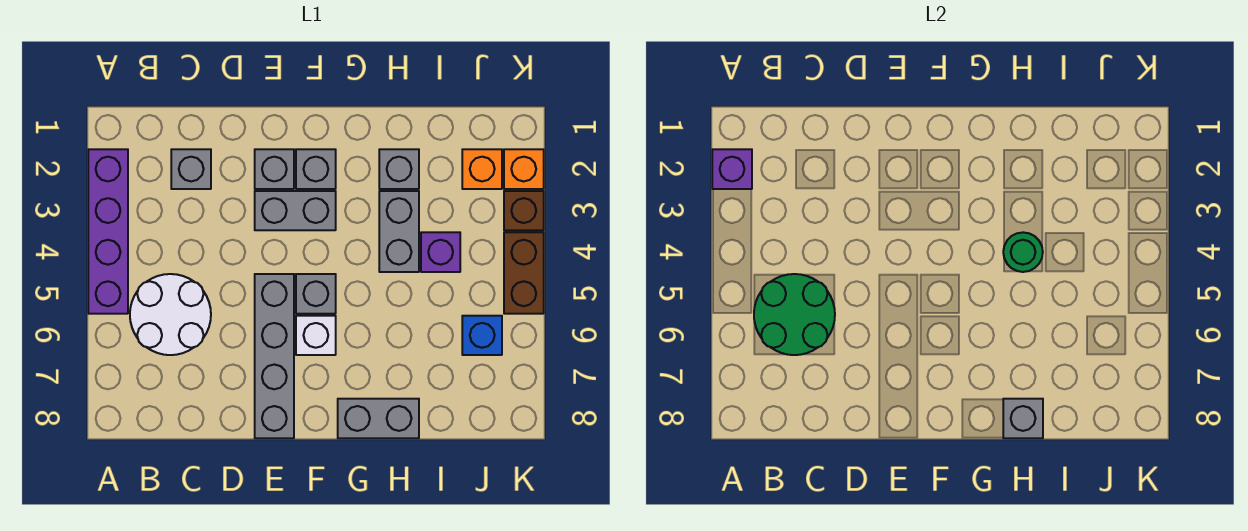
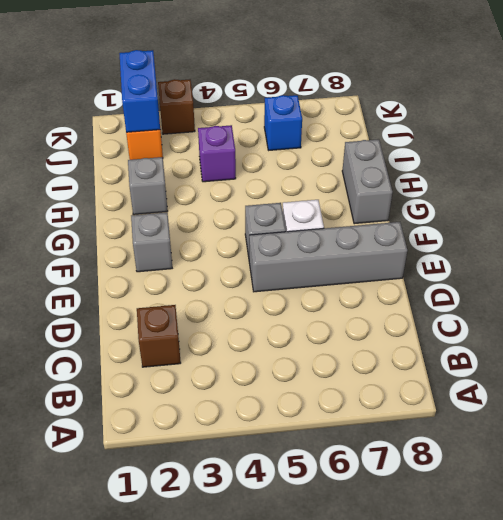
brown 1x1 brick [137,305,181,367] -> grey 1x1 brick [171,149,211,189]
blue 1x2 brick [119,50,160,132] -> none
none -> purple 1x4 brick [88,149,128,314]
none -> white 2x2 round brick [130,274,211,355]
none -> grey 1x1 brick [255,149,294,189]

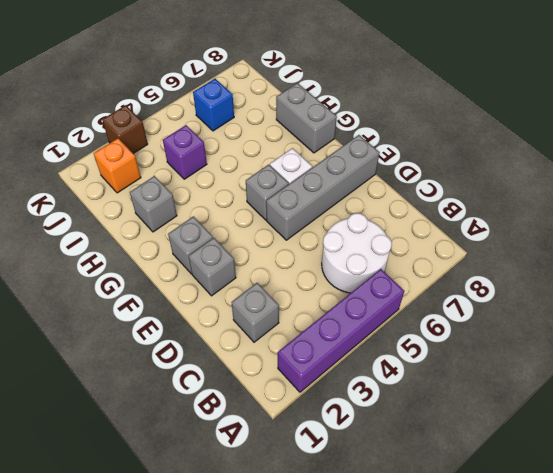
none -> grey 1x2 brick [255,191,336,230]
none -> grey 1x2 brick [379,191,419,272]
none -> orange 1x1 brick [504,149,544,189]

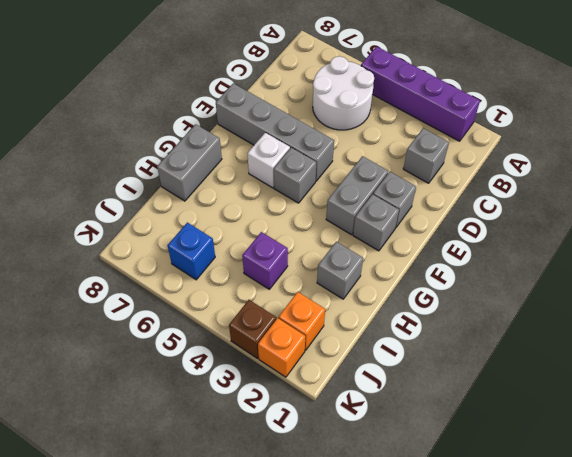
none -> grey 1x2 brick [379,191,419,272]
none -> brown 1x2 brick [504,232,544,314]
none -> purple 1x1 brick [712,149,752,189]

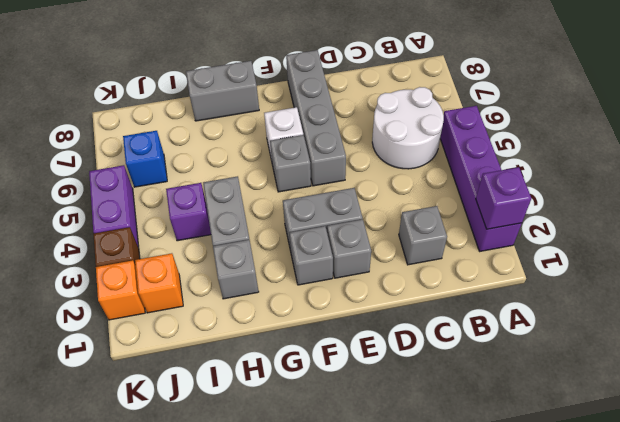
purple 1x2 brick [89,165,139,247] -> brown 1x2 brick [504,232,544,314]
none -> green 2x2 round brick [754,274,835,355]
none -> green 1x1 round brick [1003,232,1043,272]
none -> grey 1x1 brick [1003,399,1043,438]

